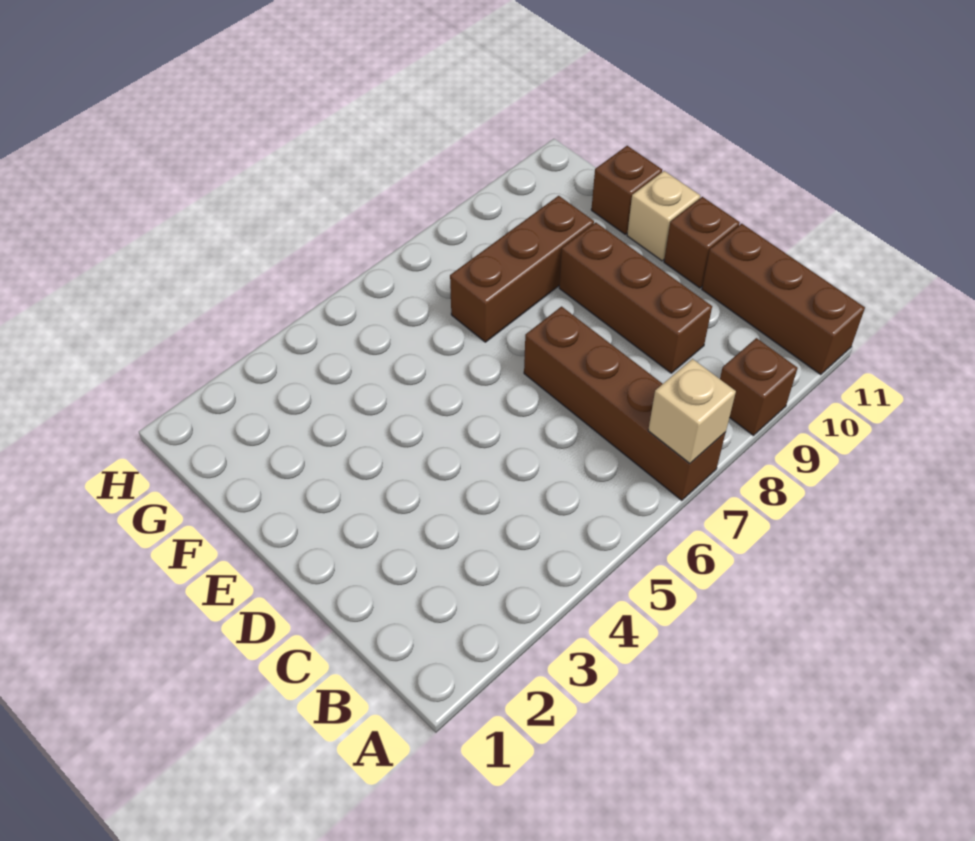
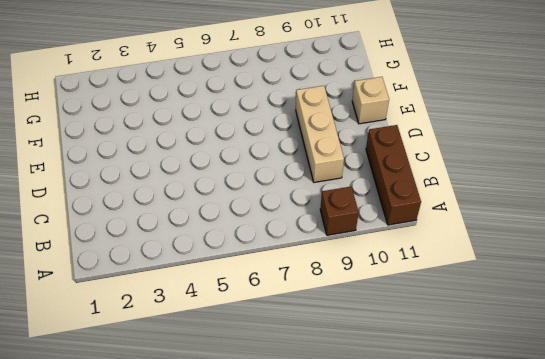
tan 1x3 brick [296,86,344,182] -> brown 1x3 brick [559,222,712,373]
none -> brown 1x4 brick [524,307,726,500]
none -> brown 1x1 brick [664,197,740,288]

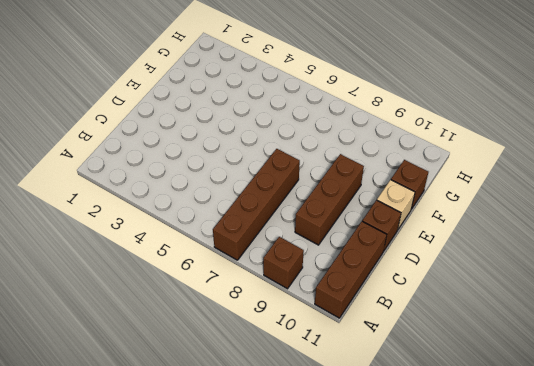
none -> brown 1x3 brick [450,196,594,342]
none -> tan 1x1 brick [648,359,736,463]

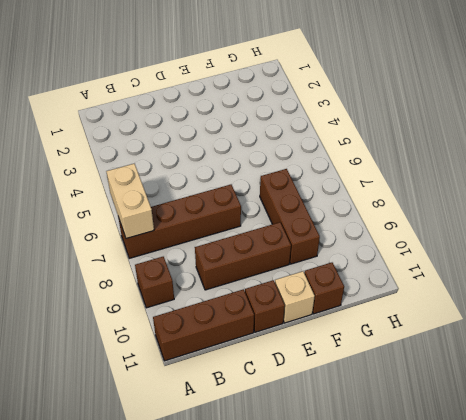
tan 1x2 brick [106,164,154,239] -> tan 1x1 brick [648,359,736,463]

